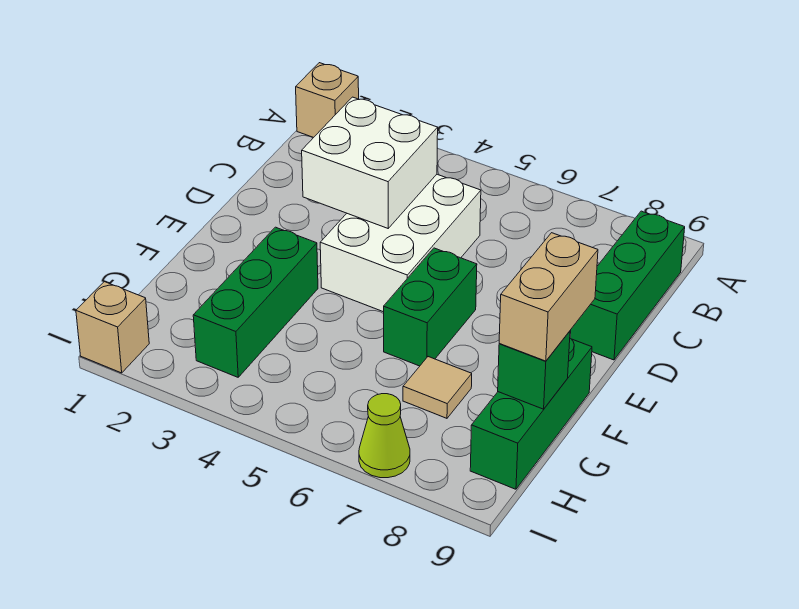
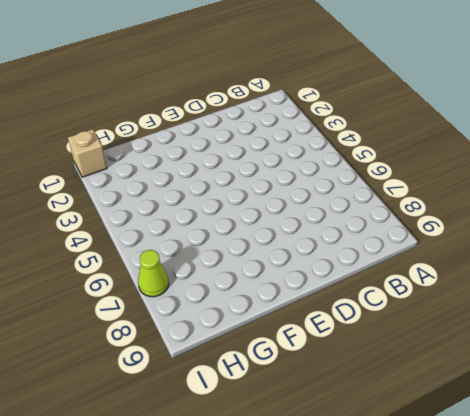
none -> tan 1x1 brick [296,63,359,138]
none -> green 1x3 brick [570,211,685,360]
none -> white 2x3 brick [320,174,481,312]

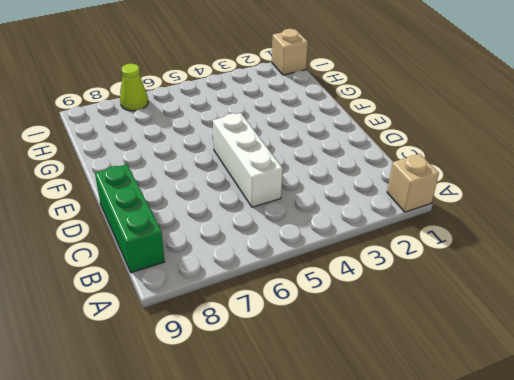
white 1x3 brick [213,113,283,207] -> white 2x3 brick [320,174,481,312]
none -> green 1x2 brick [384,248,477,366]
none -> green 1x3 brick [193,227,318,377]
none -> green 1x3 brick [470,338,592,489]

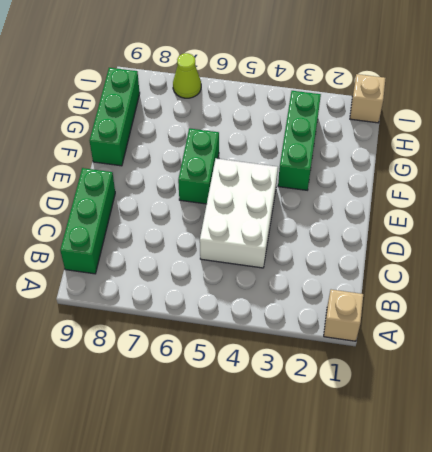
none -> tan 1x1 tile [403,357,472,418]
none -> white 2x2 brick [302,97,438,228]
none -> green 1x1 brick [498,331,570,409]

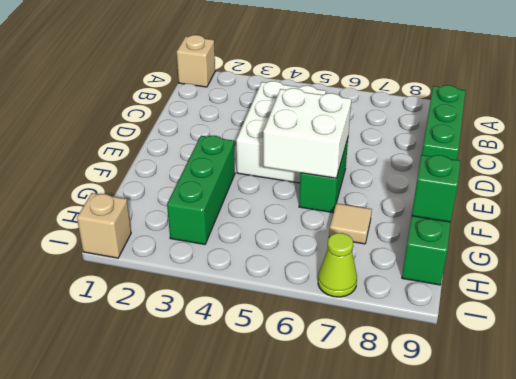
white 2x2 brick [263,88,351,178] -> white 2x2 brick moved to [302,97,438,228]
none -> tan 1x2 brick [499,233,598,361]

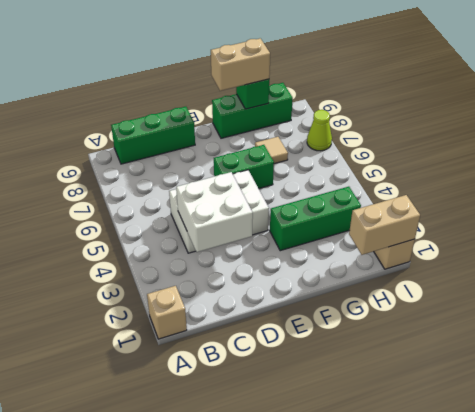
tan 1x2 brick [349,195,420,255] -> none

